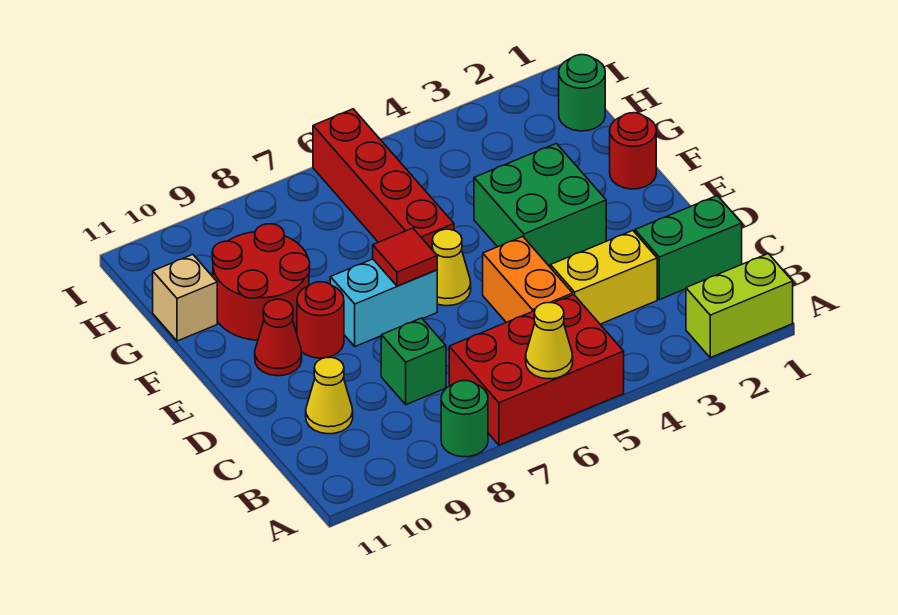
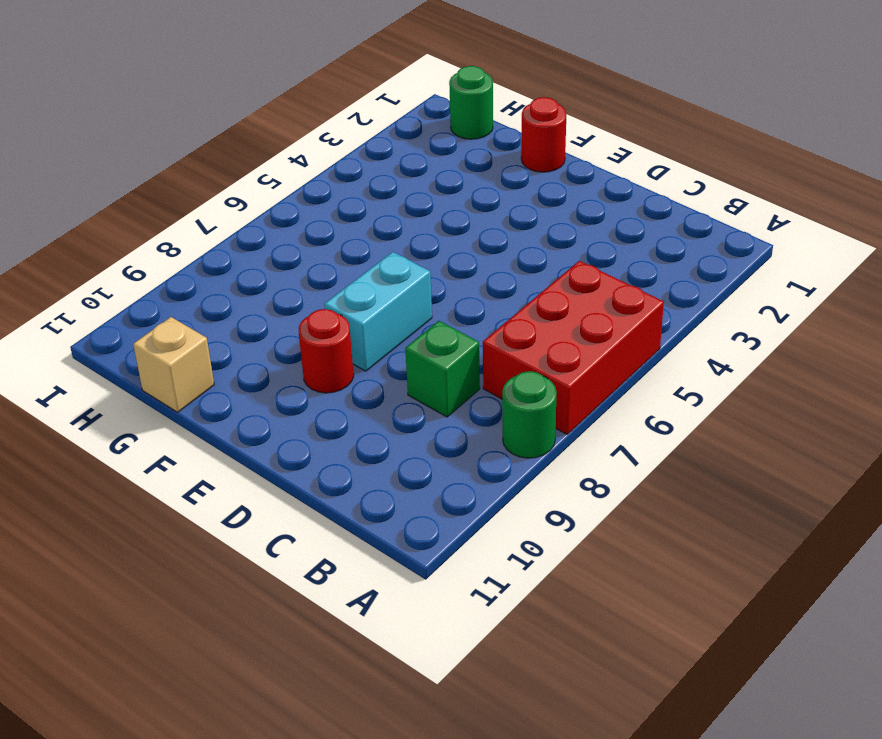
none -> lime 1x2 brick [686,254,793,358]
none -> green 1x2 brick [635,196,742,300]
none -> yellow 1x2 brick [550,231,657,324]

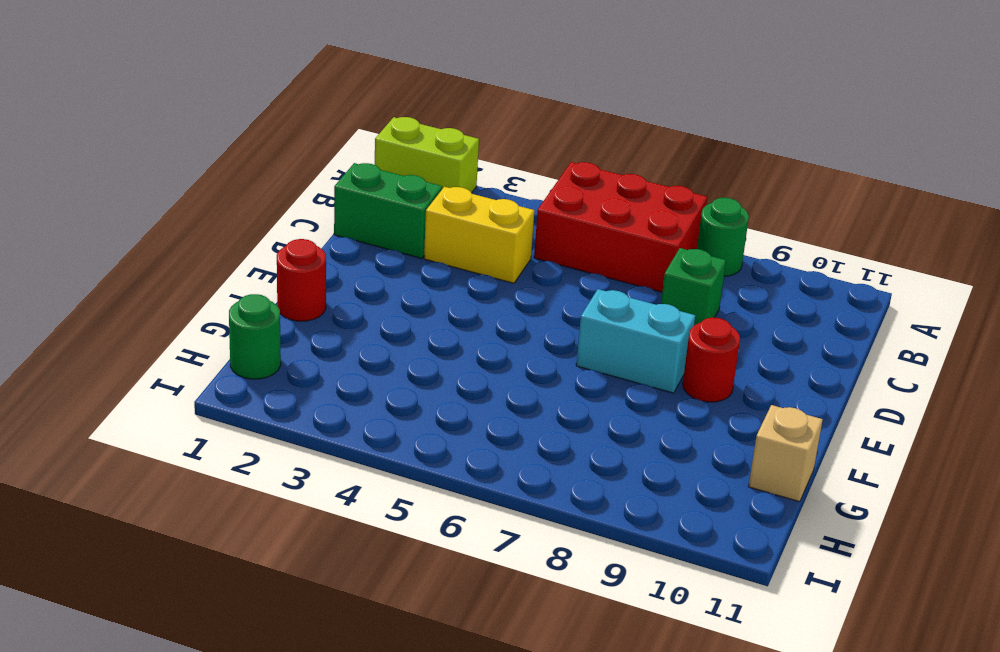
none -> orange 1x2 brick [483,237,573,322]
none -> yellow 1x1 cone [306,357,353,434]
none -> green 2x2 brick [474,143,606,266]

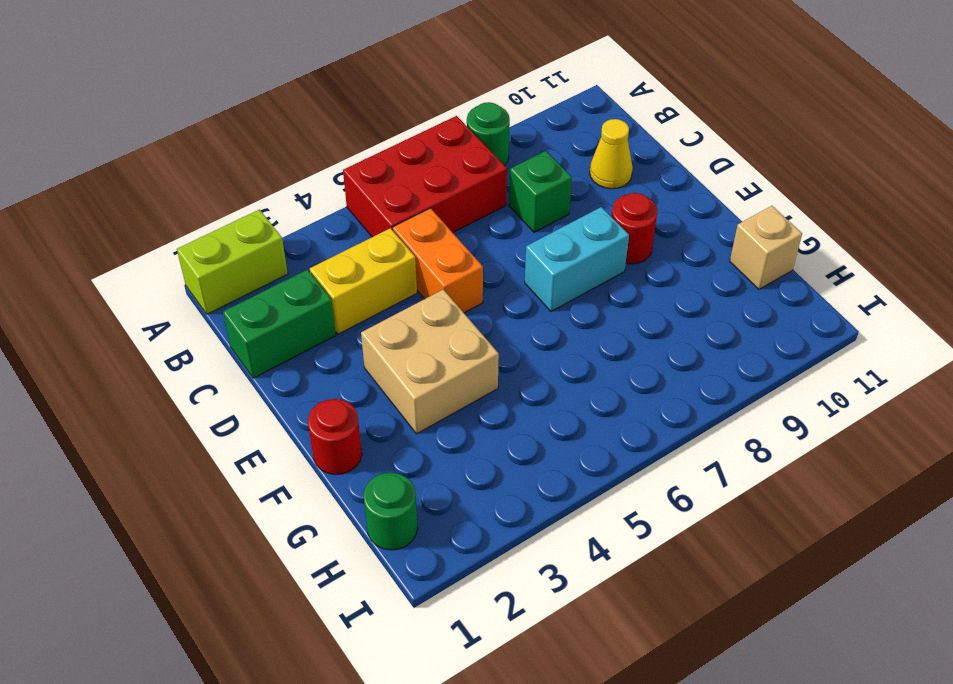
tan 2x2 brick [361,289,499,434] -> green 2x2 brick [474,143,606,266]
none -> yellow 1x1 cone [432,229,471,306]
none -> red 1x1 cone [255,299,302,376]
none -> red 1x4 brick [313,109,454,250]

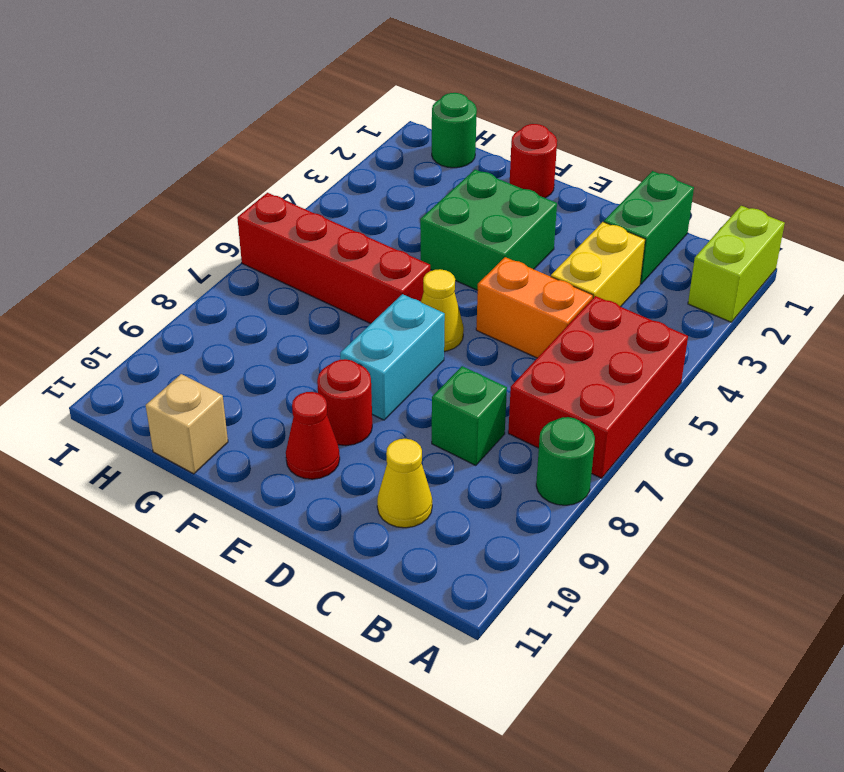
none -> red 2x2 round brick [212,224,310,340]
none -> yellow 1x1 cone [526,303,573,379]
none -> red 1x1 tile [373,228,437,286]

